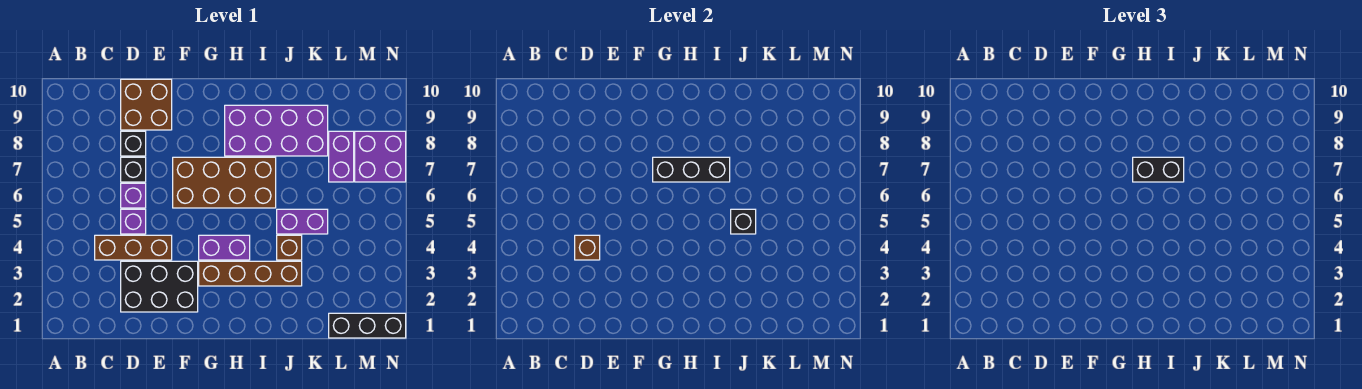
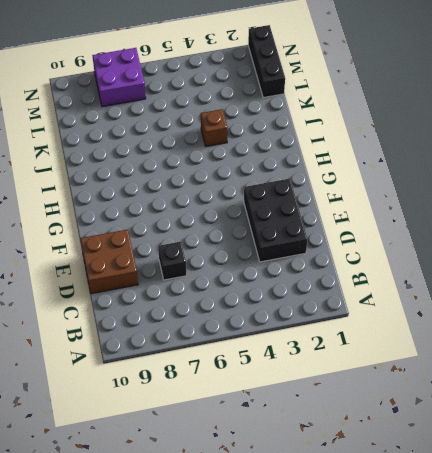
none -> brown 1x3 brick [95,235,172,260]
none -> purple 1x1 brick [121,209,146,234]
none -> purple 1x1 brick [121,183,146,208]

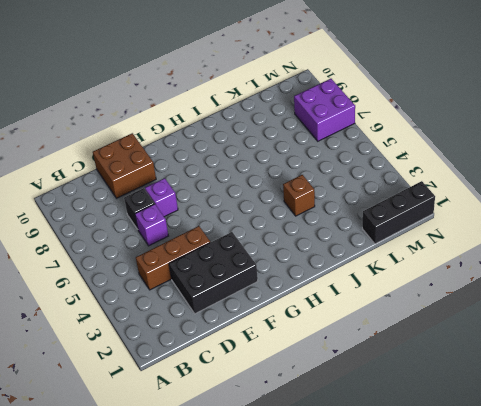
purple 1x1 brick [145,178,178,217] -> purple 1x1 brick moved to [121,209,146,234]
none -> black 1x1 brick [121,131,146,156]
none -> brown 2x4 brick [173,157,276,208]
none -> brown 1x4 brick [199,261,302,286]

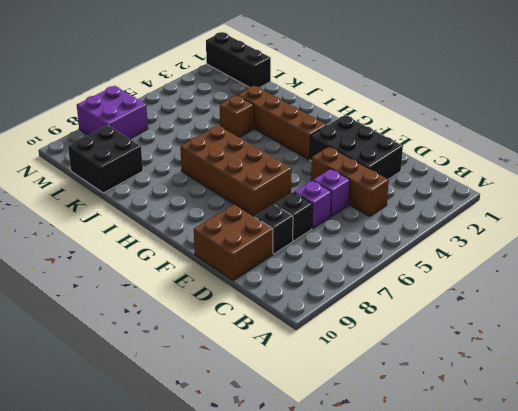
black 2x2 brick [68,126,143,193] -> purple 2x4 brick [225,105,328,156]
none -> purple 1x2 brick [199,235,250,260]
none -> purple 1x2 brick [277,209,328,234]
none -> purple 1x2 brick [329,131,354,182]

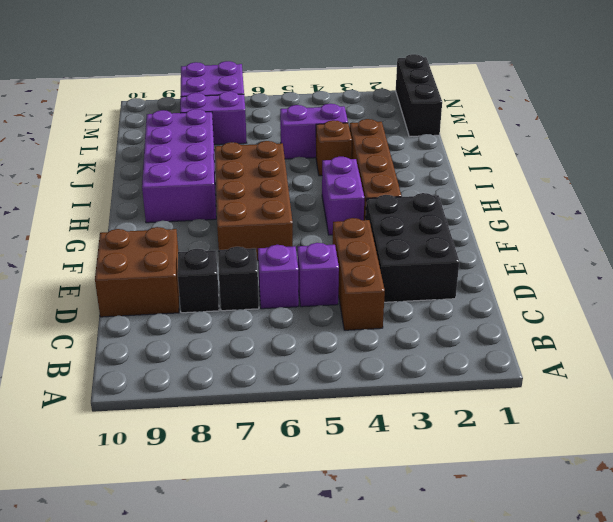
purple 1x2 brick [280,104,348,159] -> purple 1x2 brick turned to [277,209,328,234]
none -> brown 1x1 brick [575,235,600,260]
none -> black 1x3 brick [653,157,730,182]
none -> black 1x1 brick [731,209,756,234]

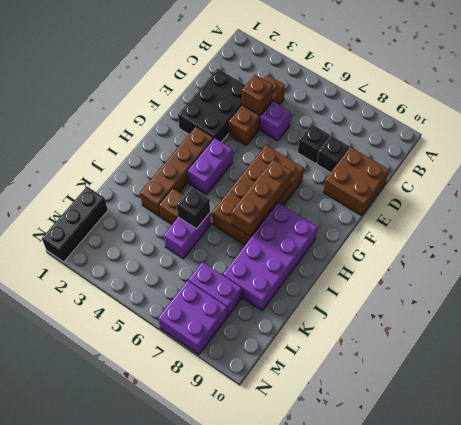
brown 1x3 brick [231,160,292,236] -> black 1x3 brick [653,157,730,182]
none -> purple 1x1 brick [121,183,146,208]
none -> black 1x2 brick [1133,157,1184,182]

